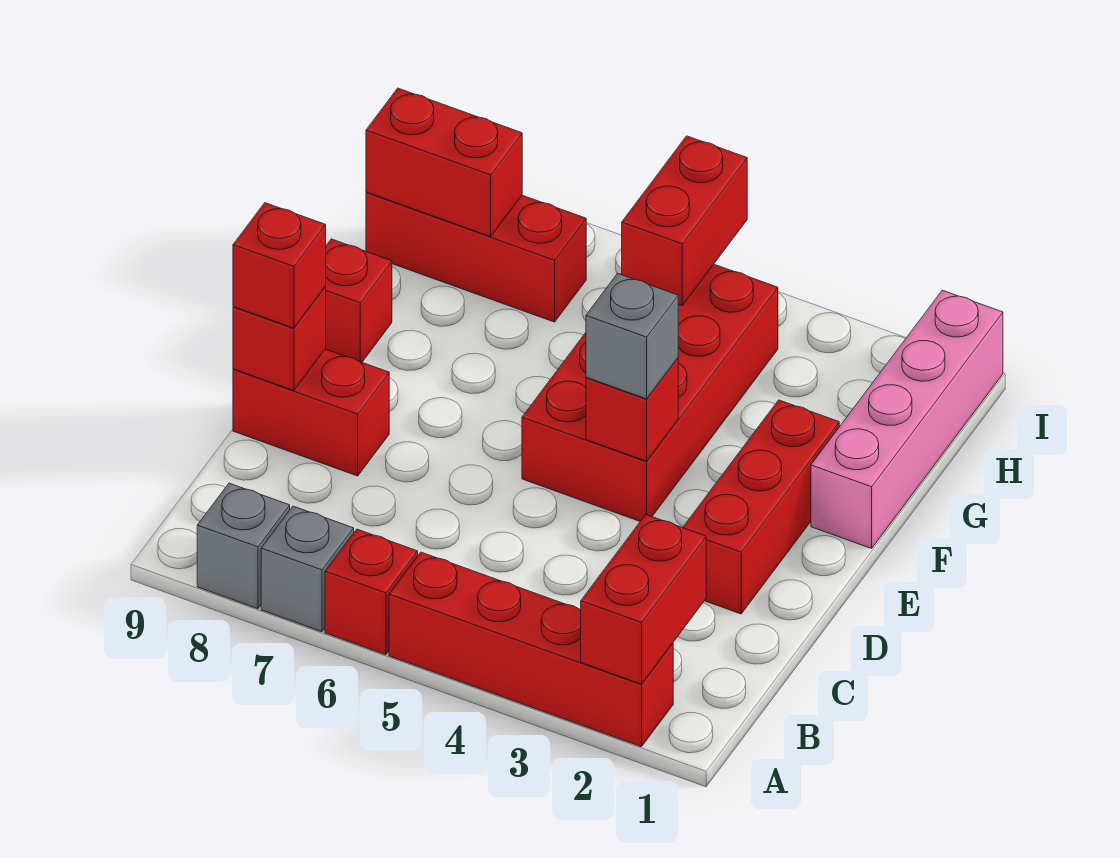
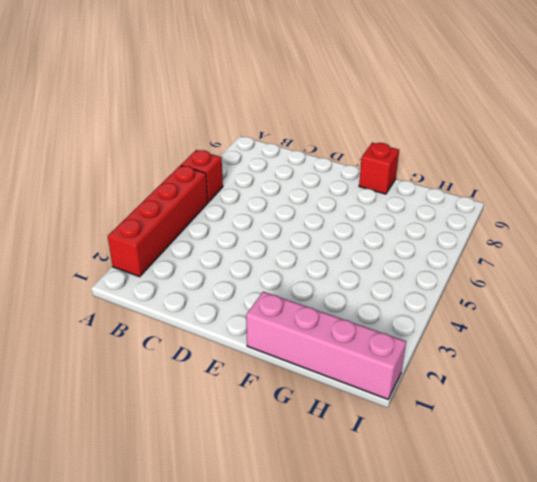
none -> grey 1x1 brick [261,506,354,632]
none -> grey 1x1 brick [197,483,290,609]
none -> red 1x3 brick [683,400,839,614]

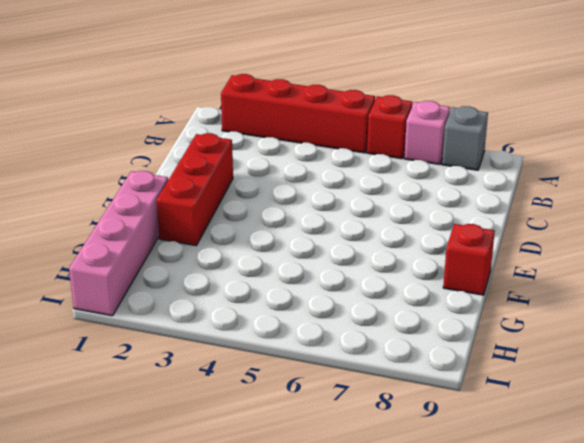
pink 1x1 brick [404,101,450,164] -> grey 1x1 brick [261,506,354,632]
none -> red 1x2 brick [233,349,389,476]
none -> red 2x4 brick [522,264,778,521]
none -> red 1x3 brick [366,192,586,322]

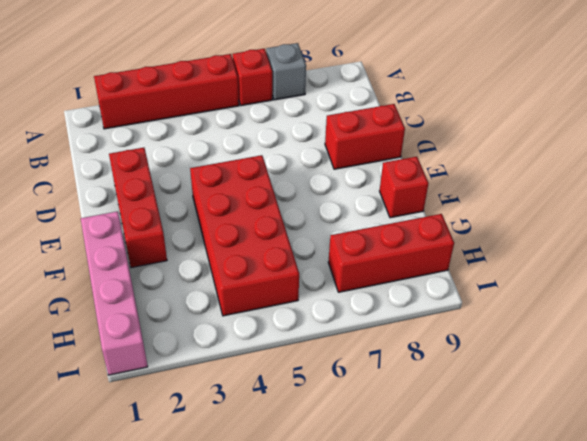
none -> grey 1x1 brick [197,483,290,609]
none -> red 1x2 brick [581,515,706,684]
none -> red 1x1 brick [233,287,326,391]

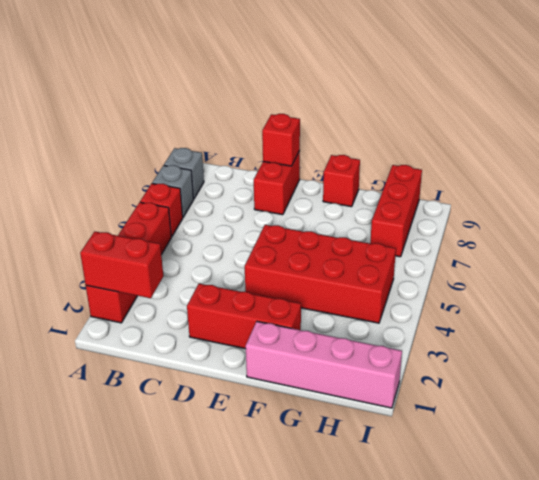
none -> red 1x1 brick [586,358,678,461]
none -> red 1x2 brick [622,136,747,305]
none -> red 1x2 brick [366,88,522,237]

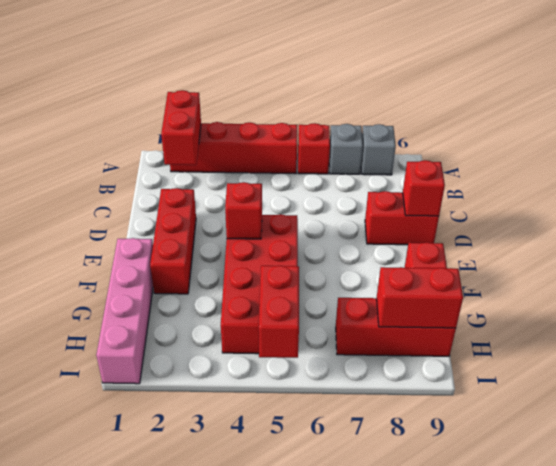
none -> red 1x1 brick [233,203,326,328]
none -> grey 1x1 brick [586,273,678,399]

